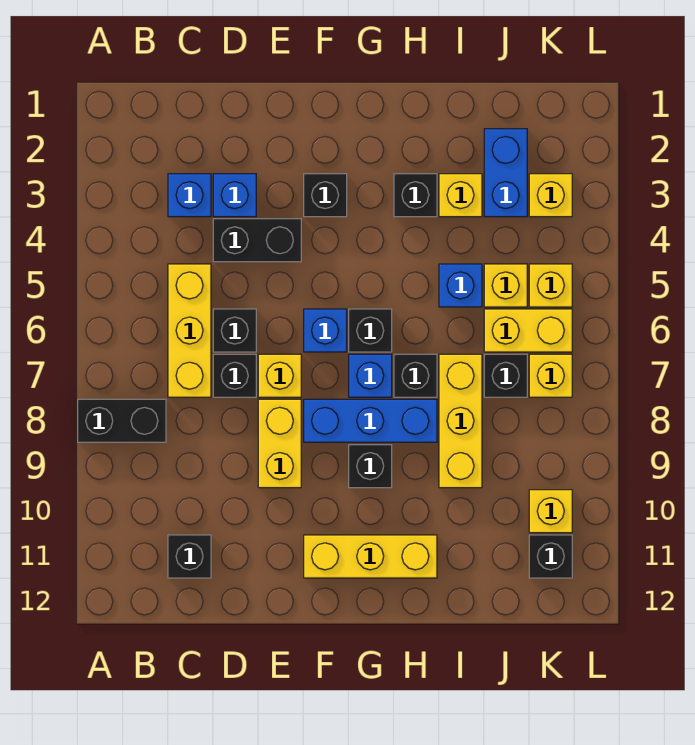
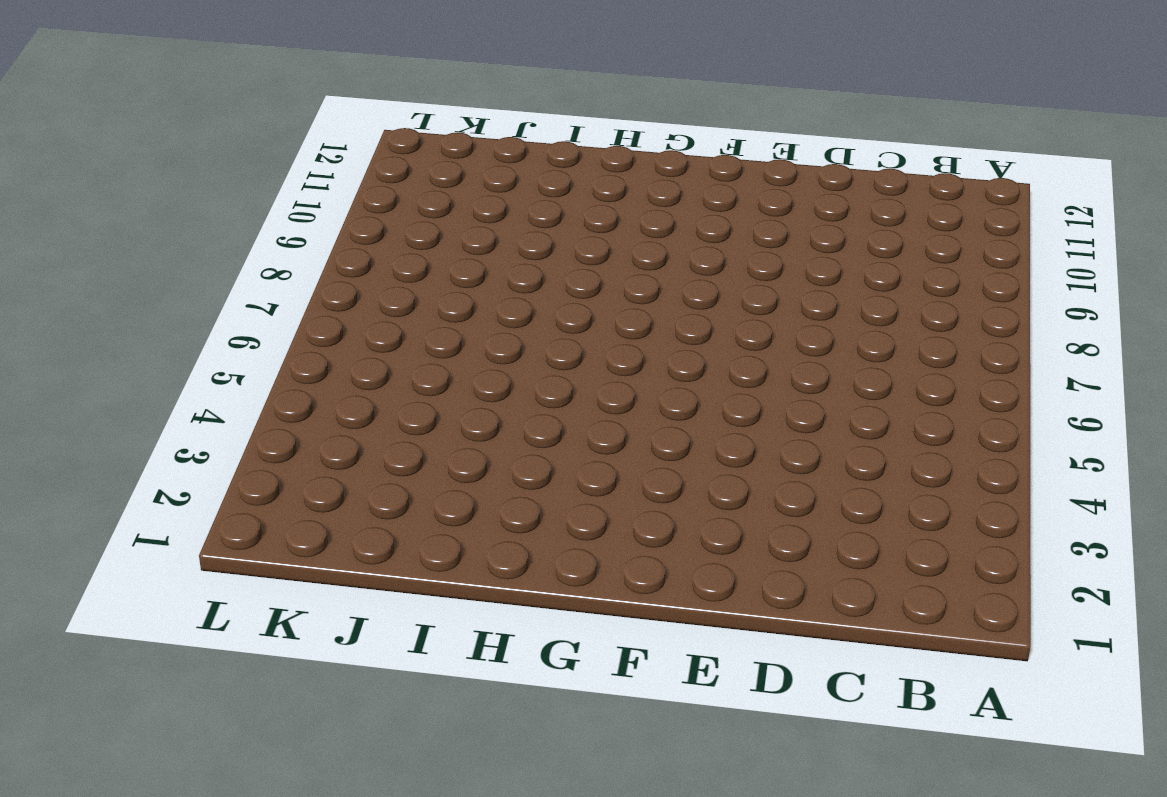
none -> black 1x2 brick [78,399,166,442]
none -> blue 1x1 brick [168,174,211,217]
none -> yellow 1x3 brick [168,264,211,397]
none -> black 1x1 brick [168,535,211,578]

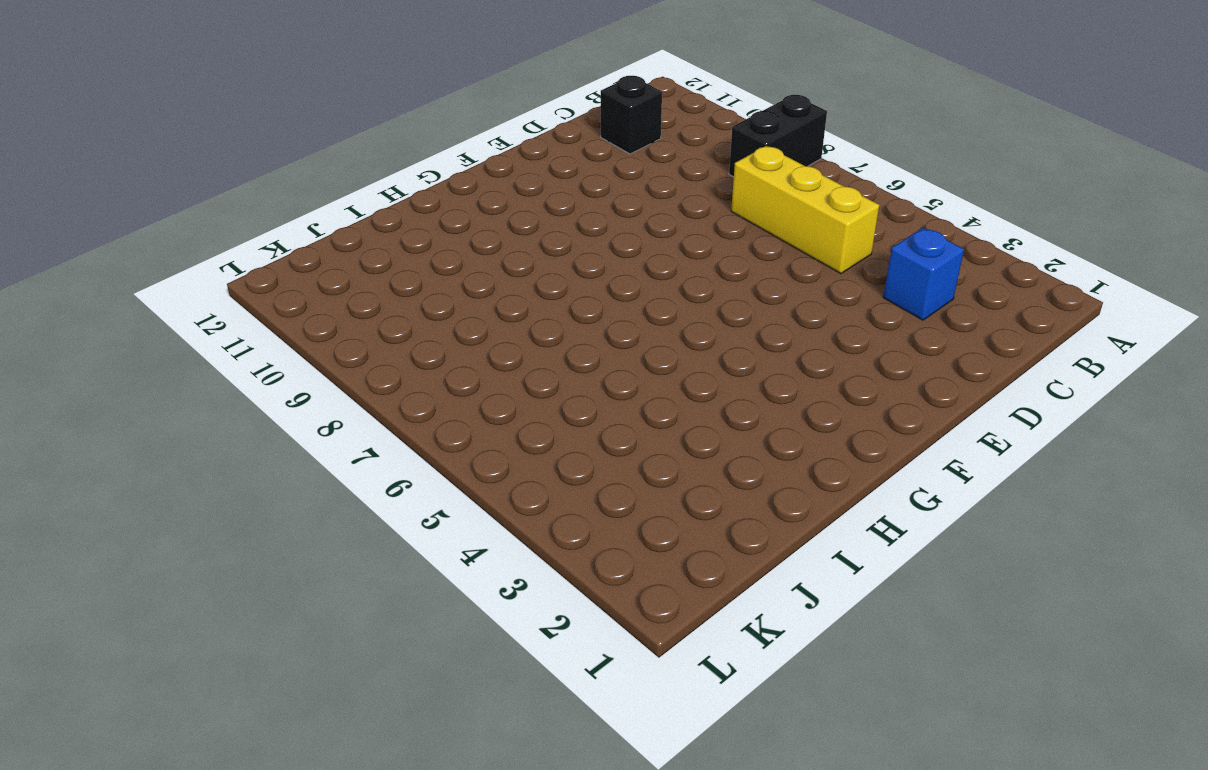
none -> blue 1x1 brick [213,174,256,217]
none -> black 1x2 brick [213,219,301,262]
none -> black 1x1 brick [213,309,256,352]
none -> black 1x1 brick [213,354,256,397]

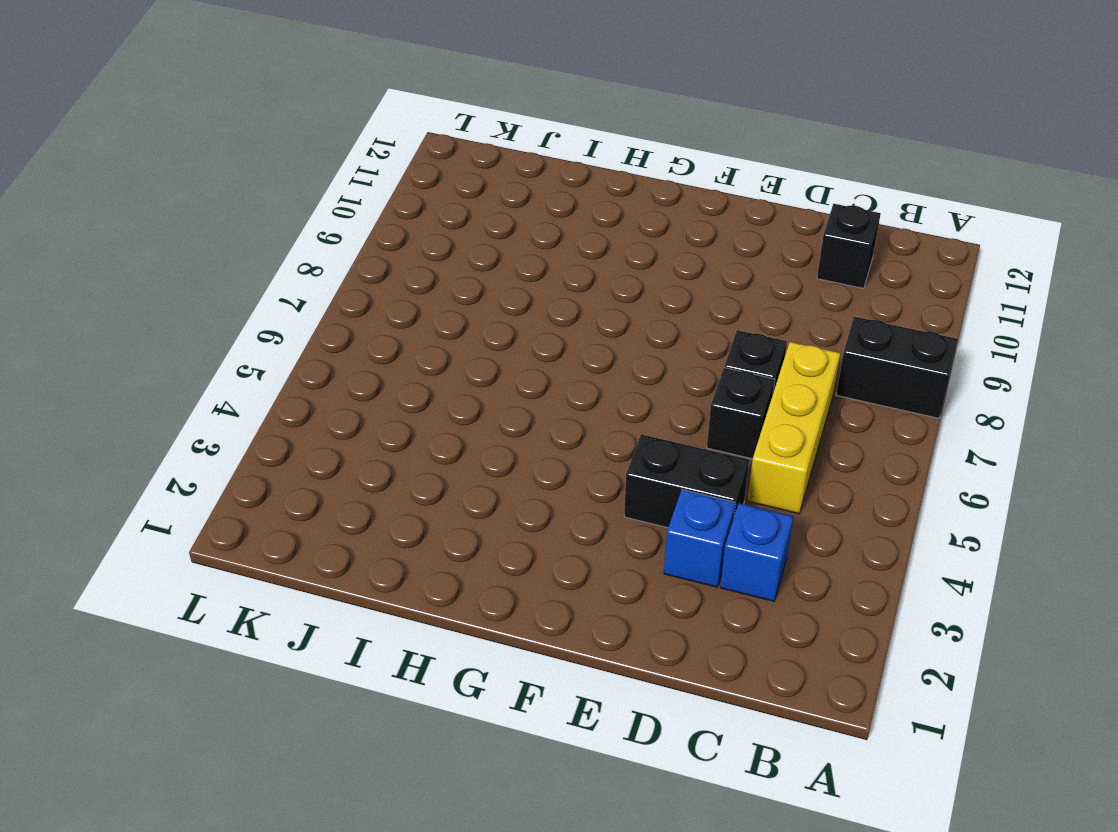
none -> yellow 1x1 brick [258,354,301,397]
none -> yellow 1x2 brick [258,399,301,488]
none -> black 1x1 brick [304,174,347,217]
none -> blue 1x1 brick [304,309,347,352]

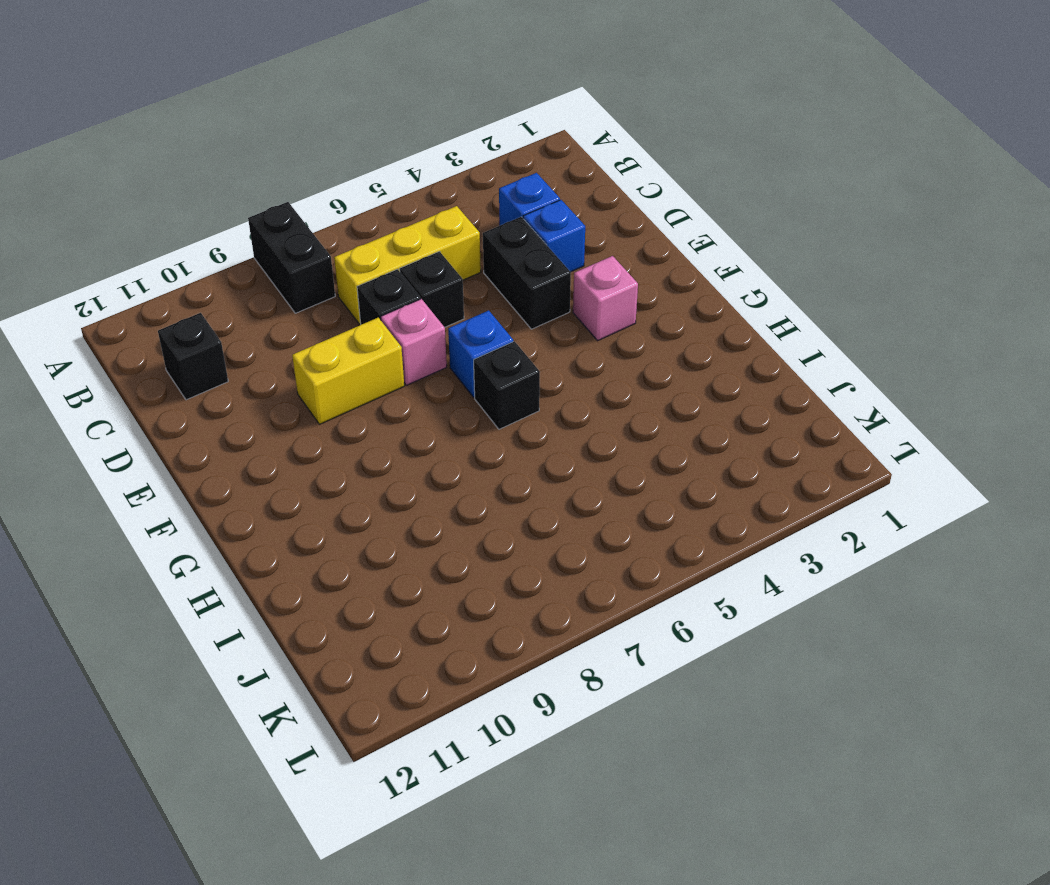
pink 1x1 brick [381,299,447,385] -> yellow 1x1 brick [258,354,301,397]
pink 1x1 brick [573,256,638,341] -> black 1x1 brick [304,174,347,217]
none -> blue 1x3 brick [304,399,437,442]
none -> yellow 1x3 brick [304,535,437,578]
none -> blue 1x1 brick [349,354,392,397]
none -> black 1x1 brick [349,445,392,488]

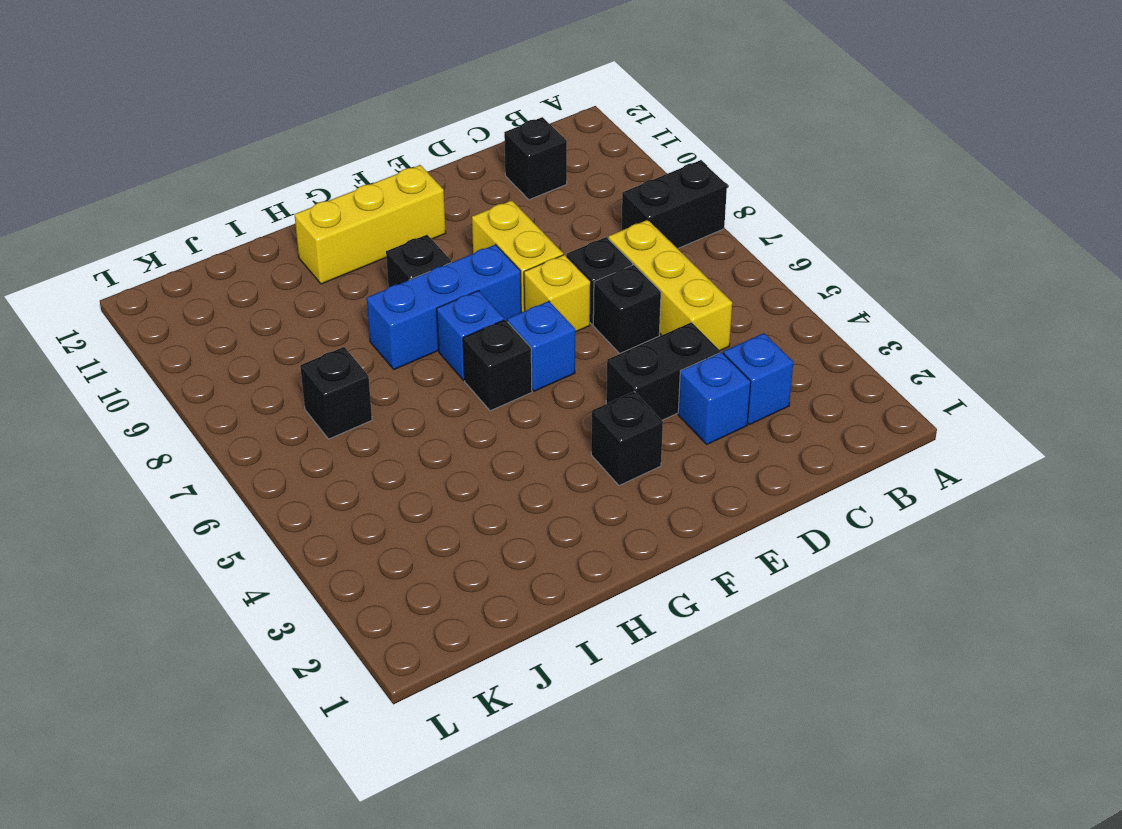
none -> black 1x1 brick [394,174,437,217]
none -> black 1x1 brick [394,354,437,397]
none -> yellow 1x1 brick [439,174,482,217]
none -> blue 1x1 brick [439,264,482,307]

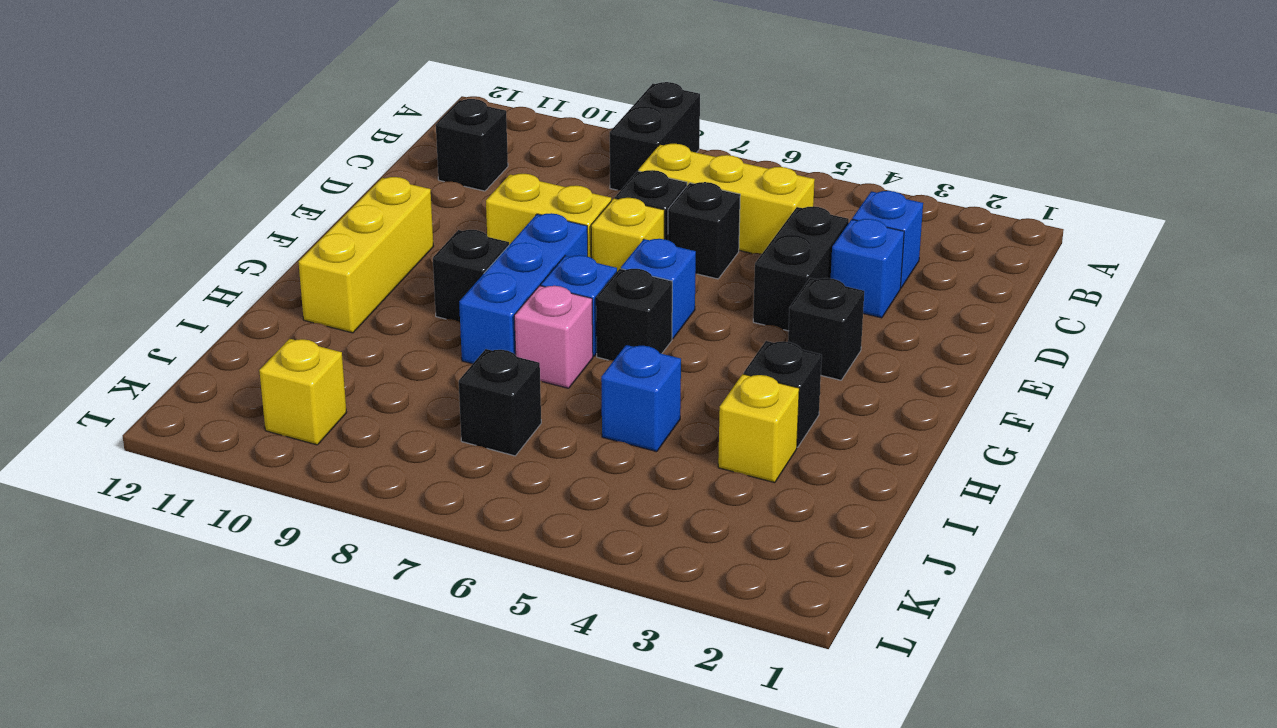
pink 1x1 brick [514,286,593,388] -> black 1x1 brick [394,354,437,397]
none -> yellow 1x3 brick [439,354,482,488]
none -> blue 1x2 brick [484,129,527,217]
none -> yellow 1x1 brick [484,264,527,307]
none -> yellow 1x2 brick [484,309,572,352]

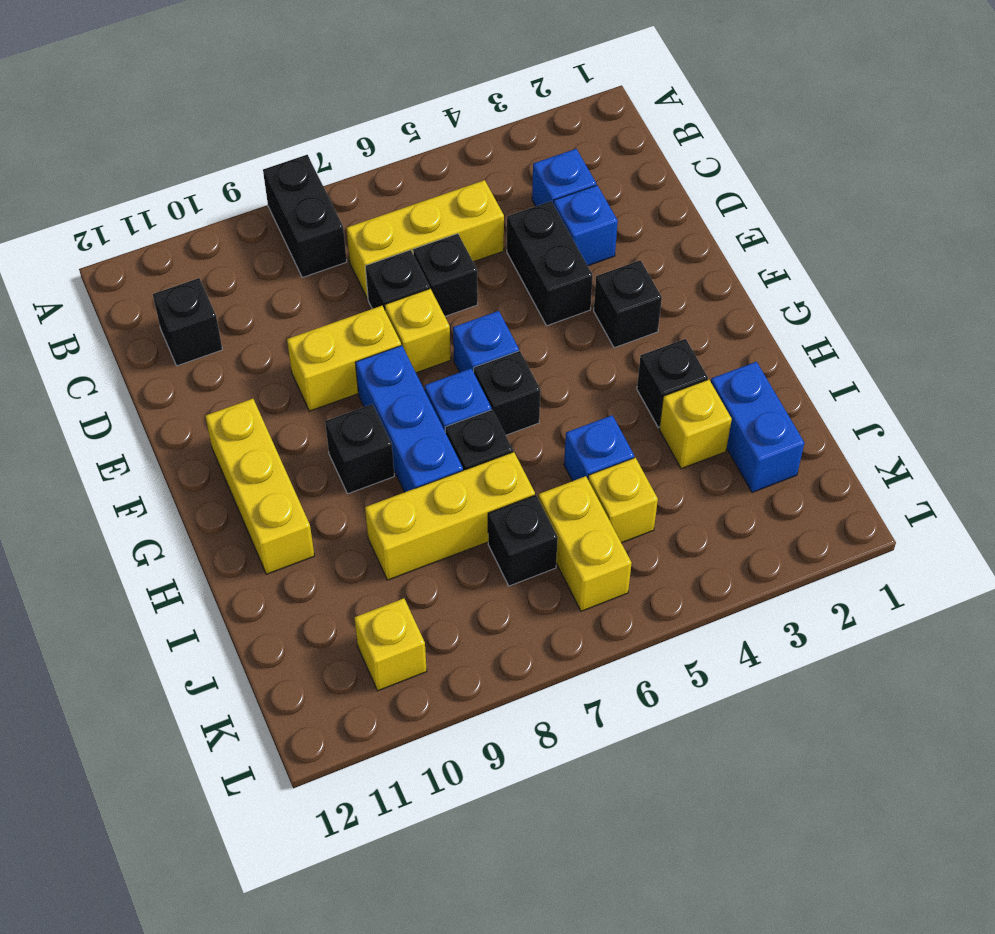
blue 1x2 brick [711,362,804,492] -> blue 1x2 brick turned to [484,129,527,217]
none -> yellow 1x1 brick [529,174,572,217]
none -> yellow 1x1 brick [529,264,572,307]
none -> yellow 1x1 brick [529,354,572,397]
none -> black 1x1 brick [529,535,572,578]

